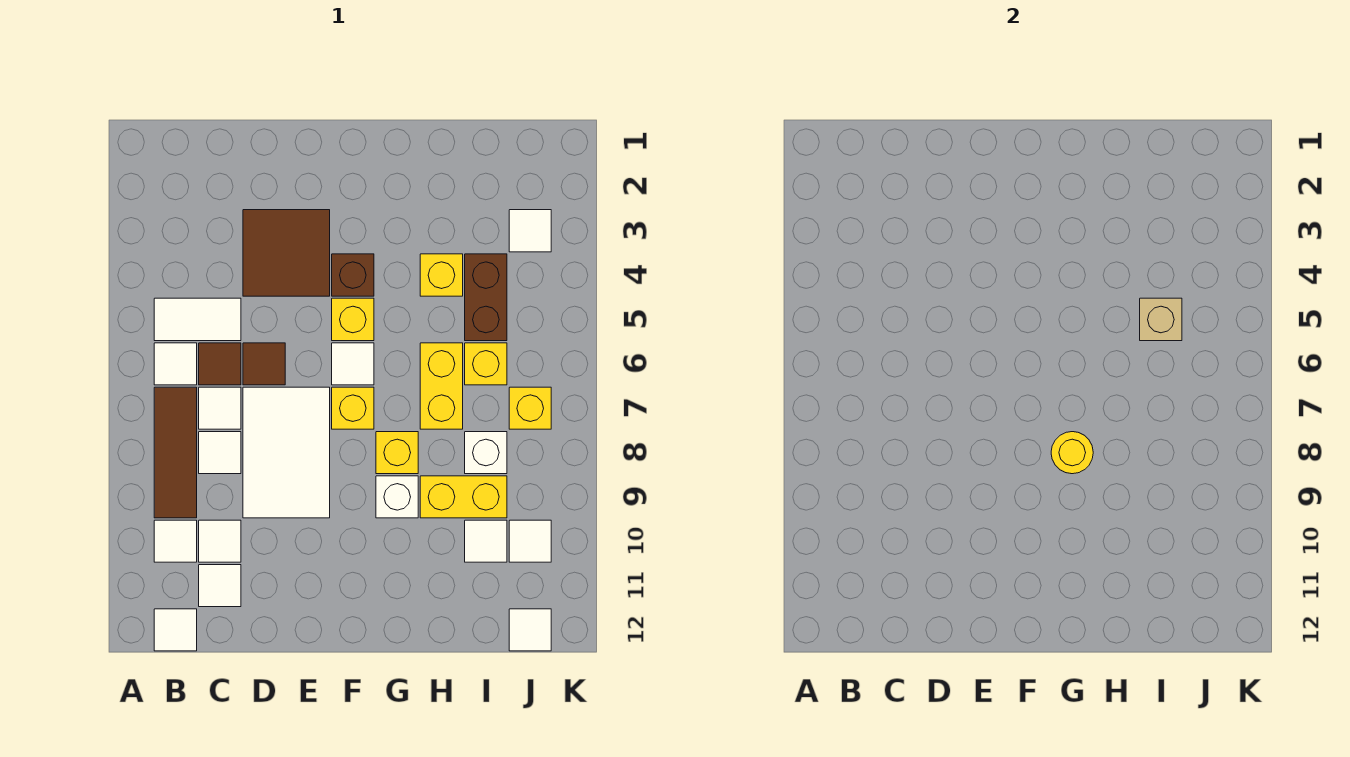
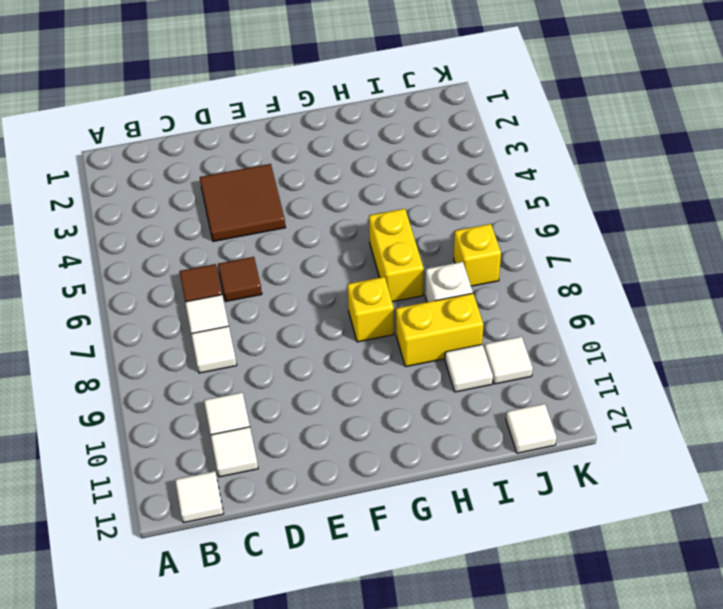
none -> white 1x2 tile [154,298,241,341]
none -> white 1x1 tile [154,343,197,385]
none -> brown 1x3 tile [154,387,197,518]
none -> white 1x1 tile [154,520,197,562]

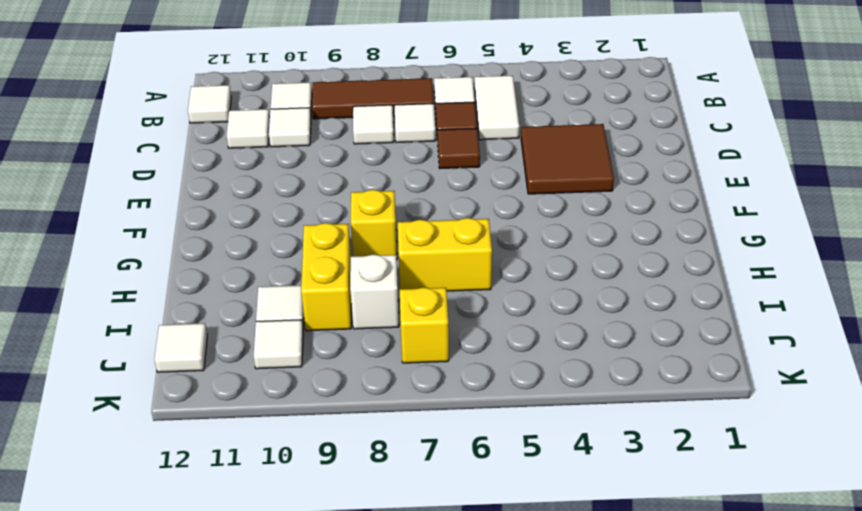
none -> white 2x3 tile [243,387,330,518]
none -> brown 1x1 brick [332,254,374,296]
none -> yellow 1x1 brick [332,298,374,341]
none -> white 1x1 tile [332,343,374,385]

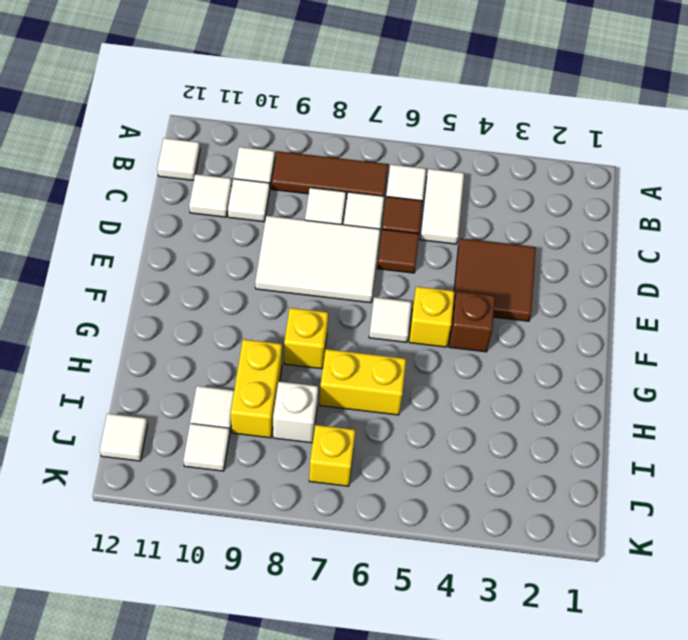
none -> yellow 1x1 brick [332,387,374,429]
none -> white 1x1 brick [376,476,418,518]
none -> yellow 1x1 brick [420,254,463,296]
none -> brown 1x2 brick [465,254,507,341]

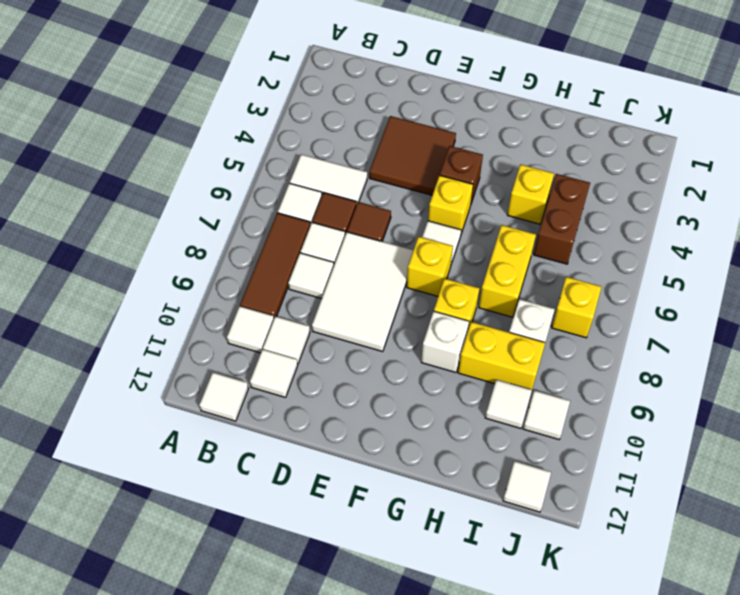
none -> yellow 1x1 brick [465,343,507,385]
none -> white 1x1 tile [509,210,551,252]
none -> yellow 1x1 round brick [1051,432,1093,474]
none -> tan 1x1 brick [1140,298,1182,341]

